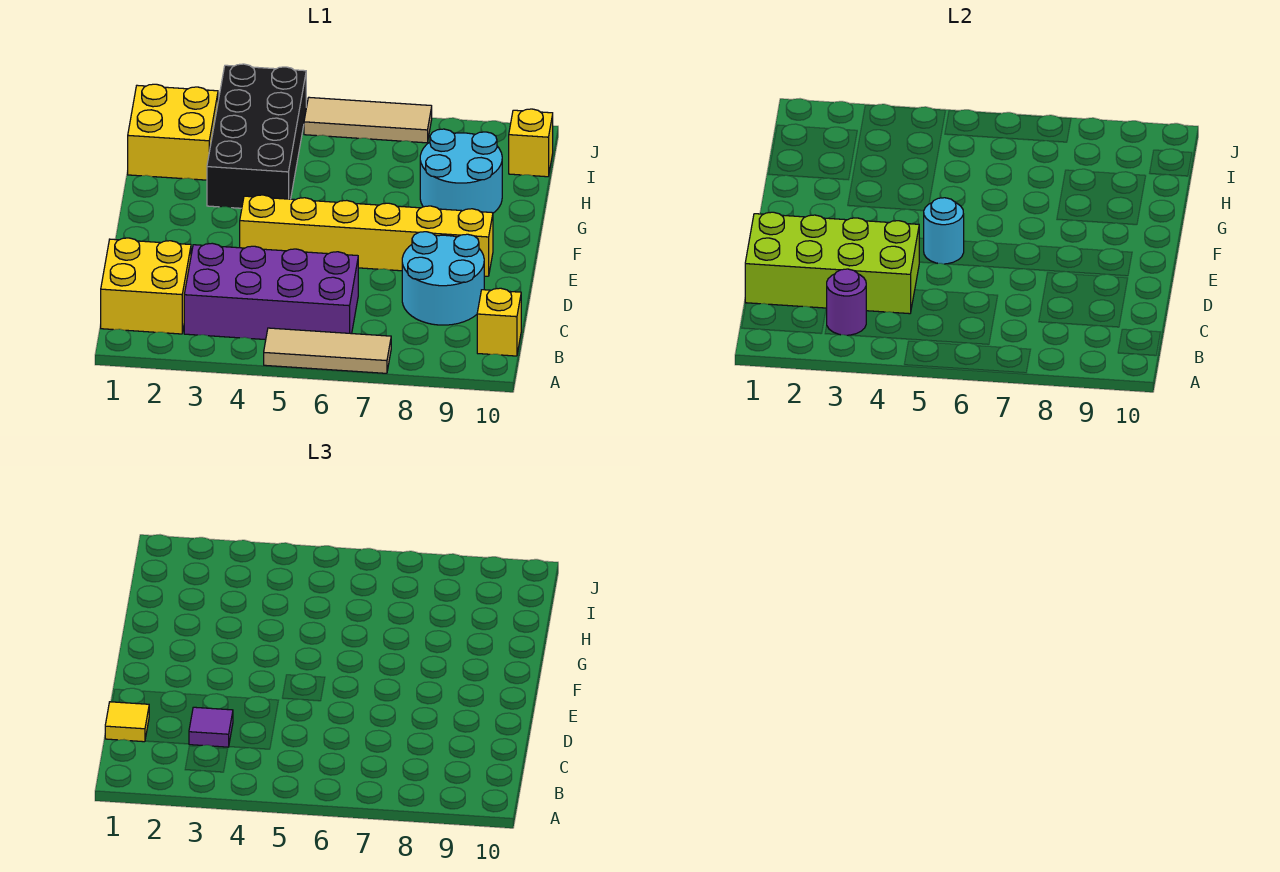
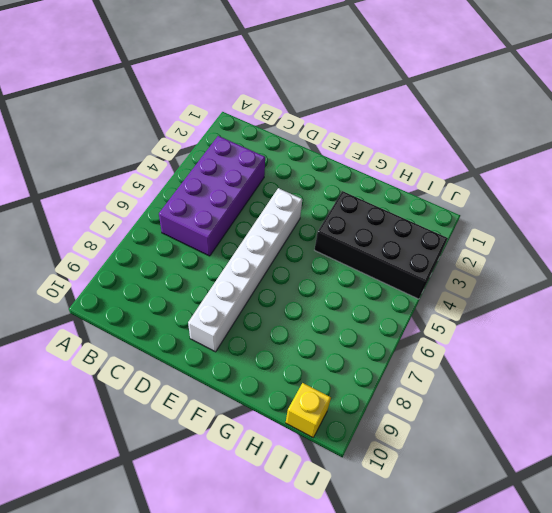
white 1x6 brick [188,188,302,352] -> yellow 1x6 brick [240,195,493,276]
none -> tan 1x3 tile [264,328,391,373]
none -> yellow 2x2 brick [101,238,191,334]
none -> yellow 1x1 brick [477,288,521,356]

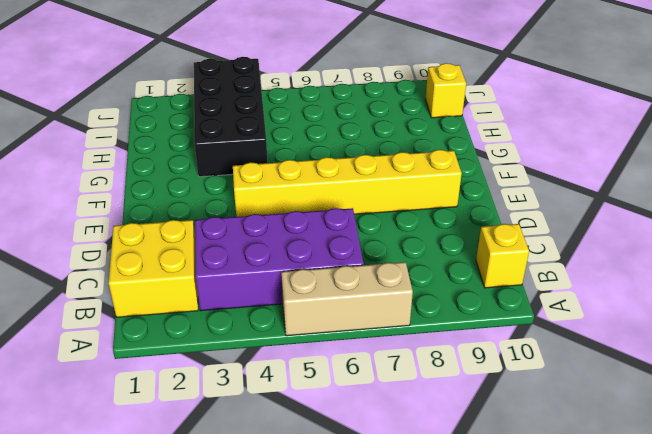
tan 1x3 brick [281,262,413,336] -> tan 1x3 tile [264,328,391,373]
none -> cyan 2x2 round brick [402,232,484,325]
none -> cyan 2x2 round brick [420,129,502,213]
none -> yellow 2x2 brick [128,84,218,180]

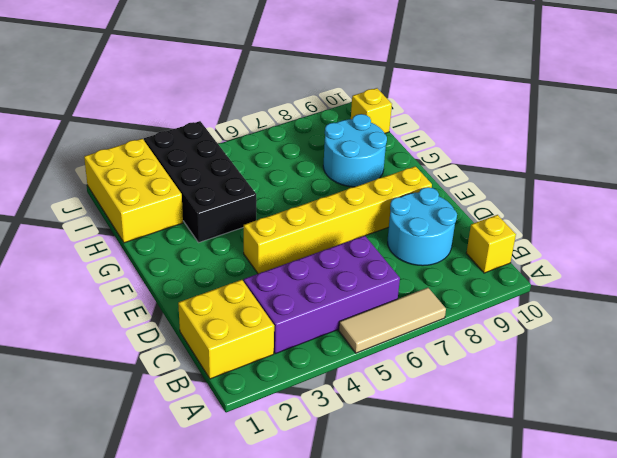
yellow 2x3 brick [84,139,183,243] -> yellow 2x2 brick [128,84,218,180]
none -> tan 1x3 tile [304,97,432,143]
none -> purple 1x1 round brick [827,269,866,335]
none -> lime 2x4 brick [745,212,919,314]

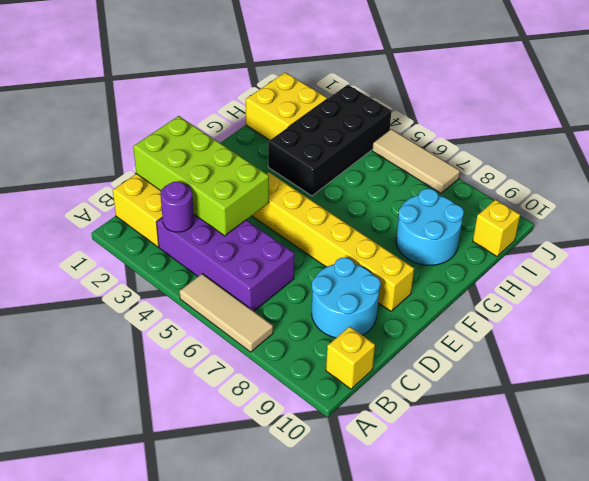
none -> cyan 1x1 round brick [924,198,964,264]
none -> yellow 1x1 tile [105,702,149,742]
none -> purple 1x1 tile [189,707,233,747]

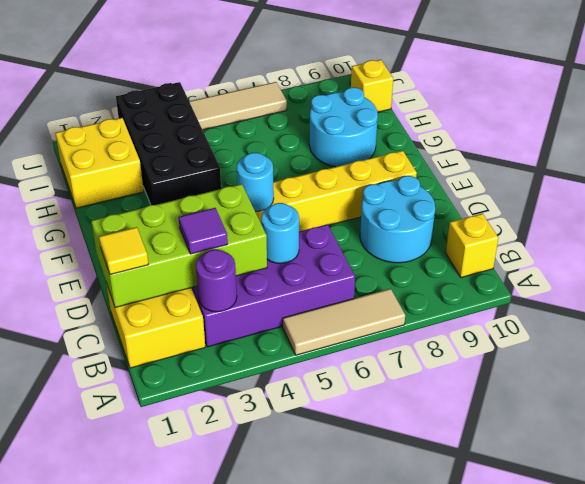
cyan 1x1 round brick [261,203,299,264] -> none

